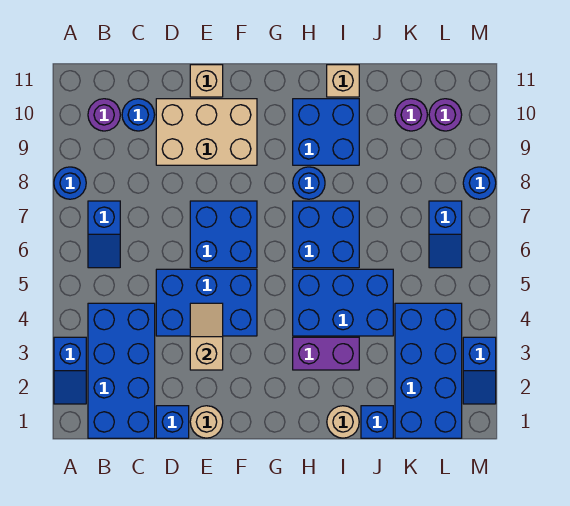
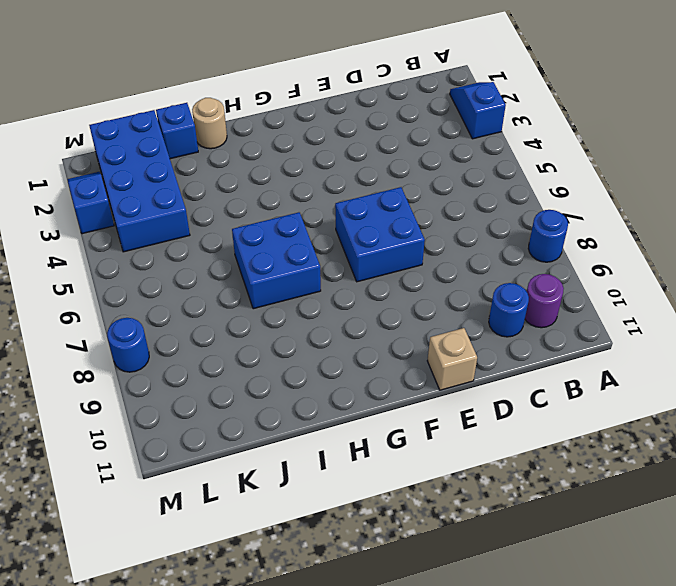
none -> blue 2x4 brick [88,303,155,438]
none -> blue 1x2 slope [88,201,120,268]
none -> blue 1x1 brick [156,406,189,438]

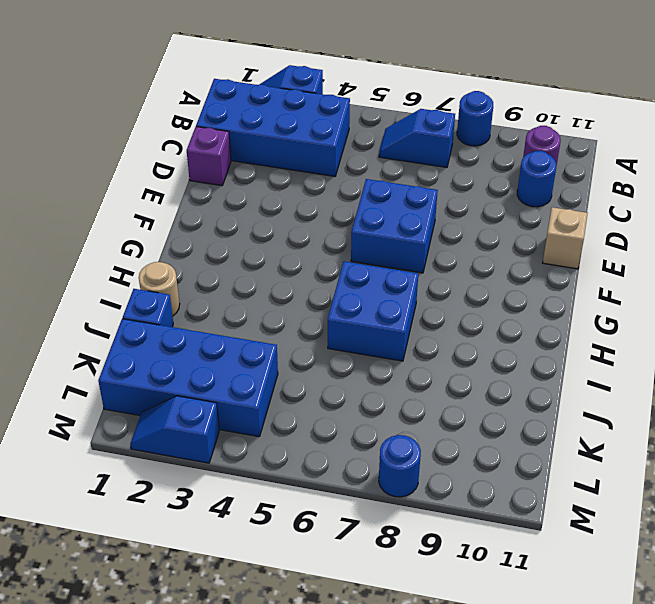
purple 1x1 brick [187,127,231,186] -> blue 1x1 brick [156,406,189,438]
none -> blue 2x3 brick [156,269,257,336]
none -> tan 2x3 brick [156,99,257,165]
none -> tan 1x1 round brick [190,406,223,438]

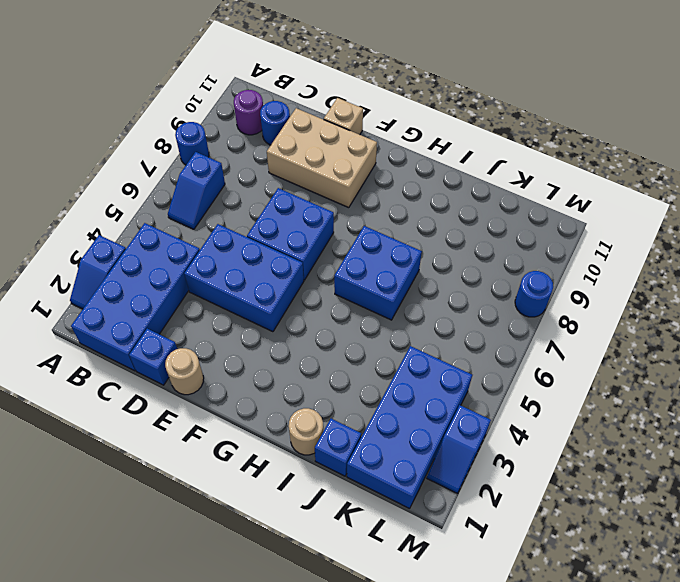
none -> purple 1x2 brick [293,337,359,370]
none -> blue 2x3 brick [293,269,393,336]
none -> blue 1x1 round brick [293,167,325,199]

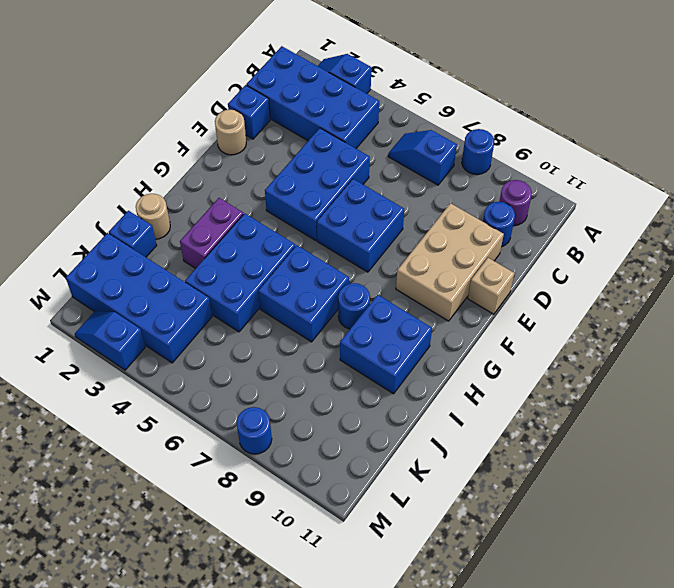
none -> tan 1x1 brick [327,65,359,97]
none -> purple 1x1 round brick [395,99,427,131]
none -> blue 1x2 slope [429,201,462,268]

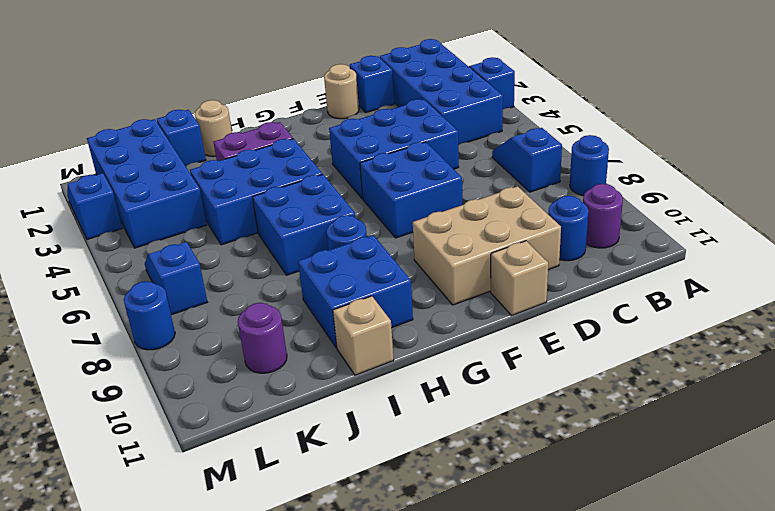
none -> purple 1x1 round brick [429,99,462,131]
none -> tan 1x2 slope [190,303,223,370]

